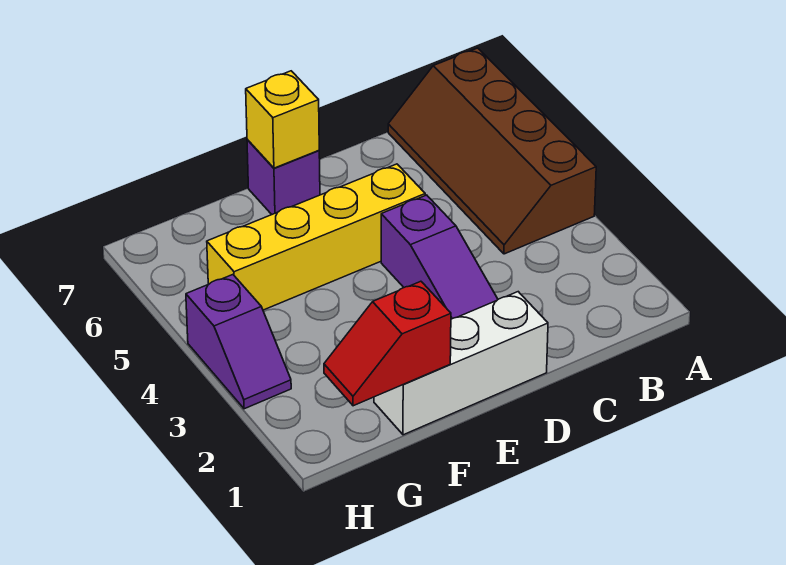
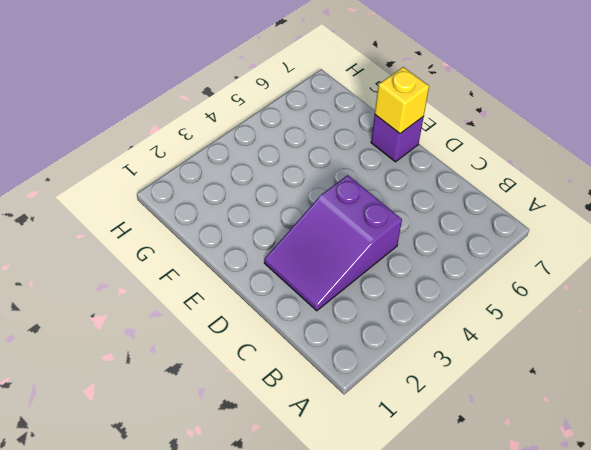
purple 2x3 slope [264,175,402,311] -> purple 1x3 slope [381,195,498,319]
none -> brown 2x4 slope [388,48,596,254]
none -> white 1x3 brick [374,292,548,435]

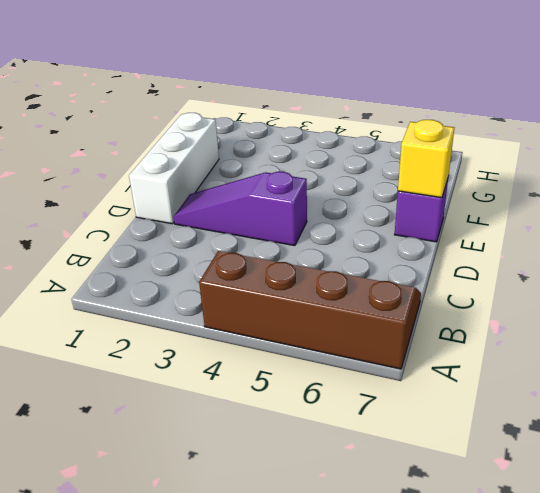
none -> yellow 1x4 brick [207,164,425,310]
none -> purple 1x2 slope [186,275,291,409]

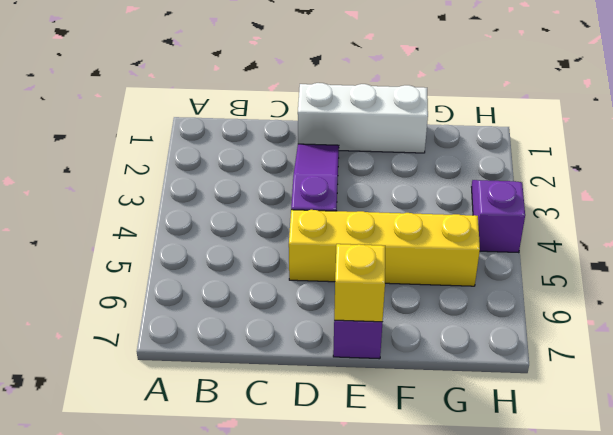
none -> brown 2x4 slope [388,48,596,254]
none -> red 1x2 slope [324,281,451,406]

